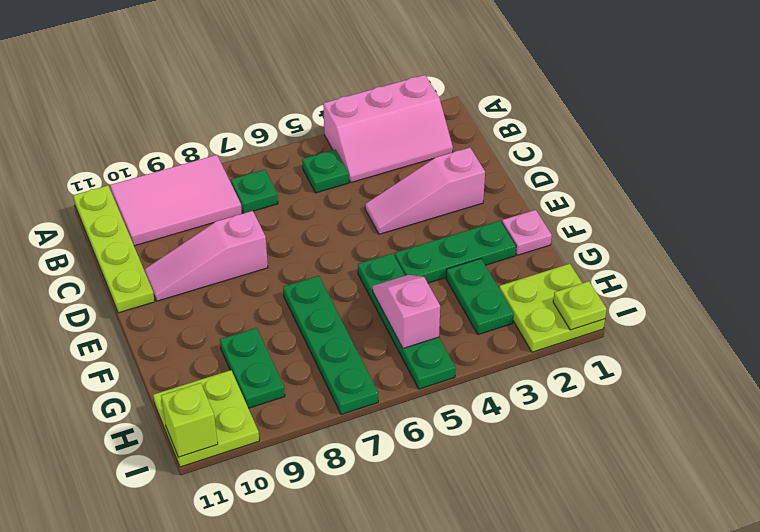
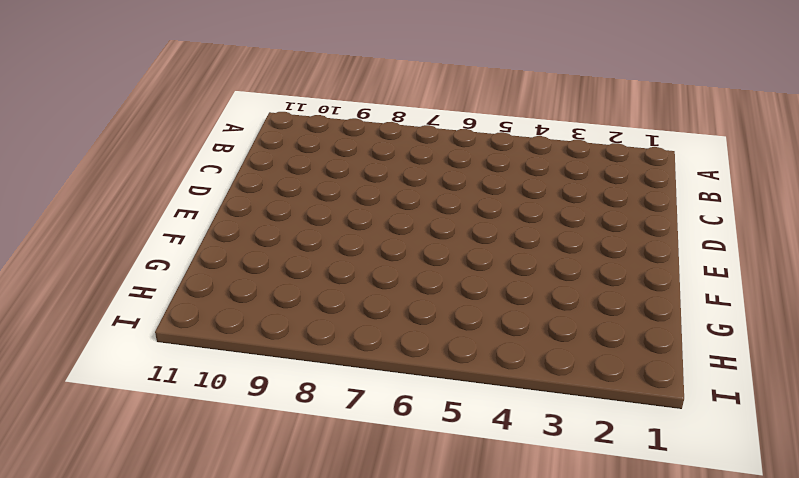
none -> pink 2x3 slope [323,75,453,182]
none -> pink 2x3 tile [110,155,242,246]
none -> lime 1x4 plate [73,186,155,313]

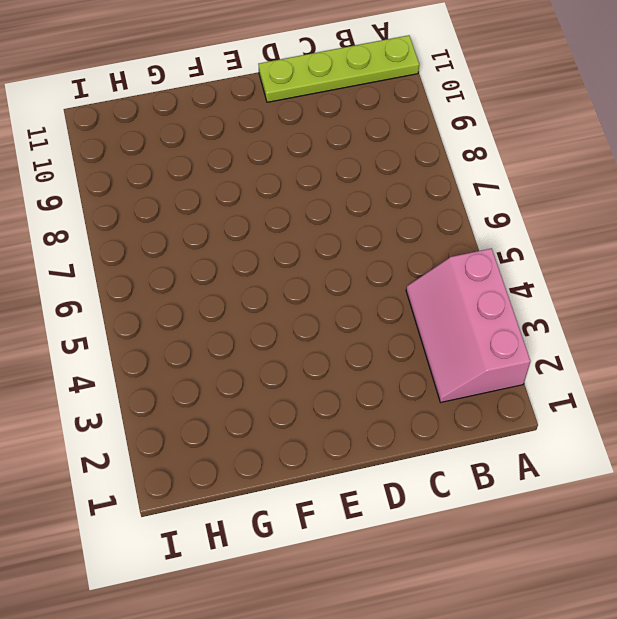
none -> pink 2x3 tile [110,155,242,246]
none -> green 1x1 plate [302,149,349,193]
none -> green 1x1 plate [231,170,278,213]

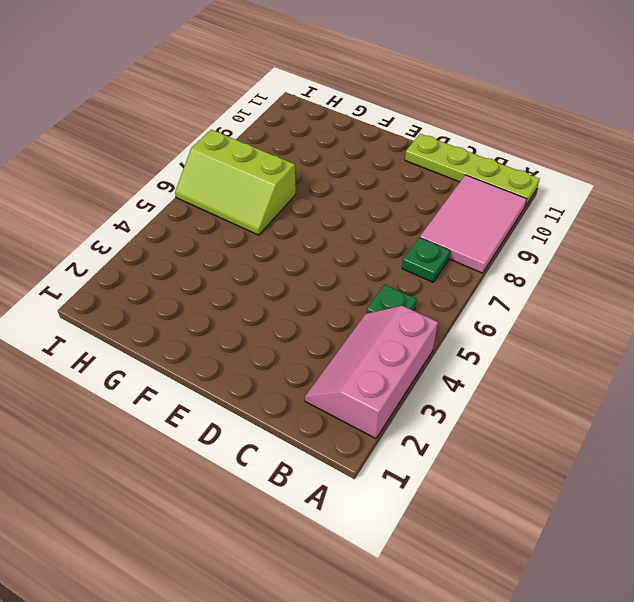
lime 2x3 slope [175,130,296,235] -> green 1x4 plate [283,276,378,414]
none -> pink 1x3 slope [365,147,485,234]
none -> pink 1x3 slope [145,211,268,301]
none -> pink 1x1 plate [502,210,552,255]

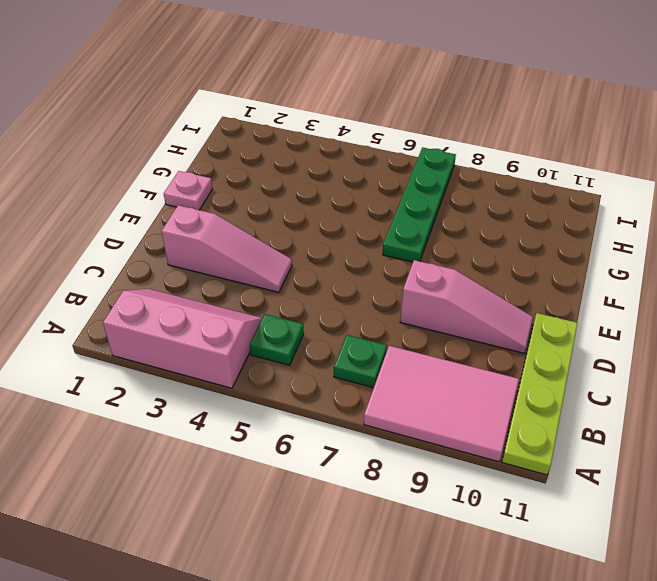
none -> green 1x3 plate [395,221,516,283]
none -> green 1x4 plate [358,253,456,389]
none -> green 1x2 plate [446,259,514,335]

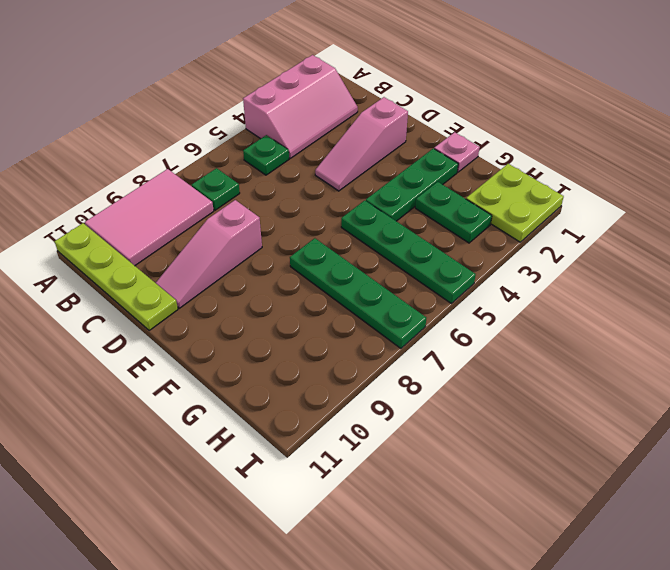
none -> green 1x2 plate [220,328,285,408]
none -> lime 2x2 plate [153,370,259,467]
none -> pink 1x2 slope [373,275,440,348]

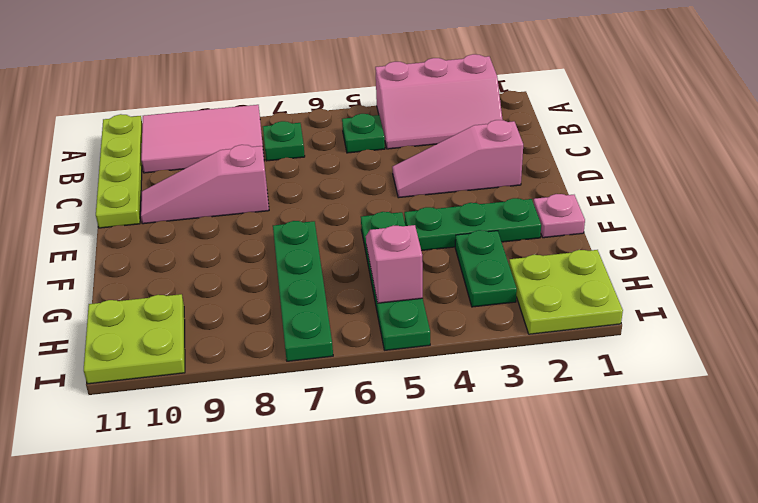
none -> green 1x2 plate [220,328,285,408]
none -> lime 1x1 plate [553,281,607,330]
none -> lime 1x1 brick [161,383,218,457]

